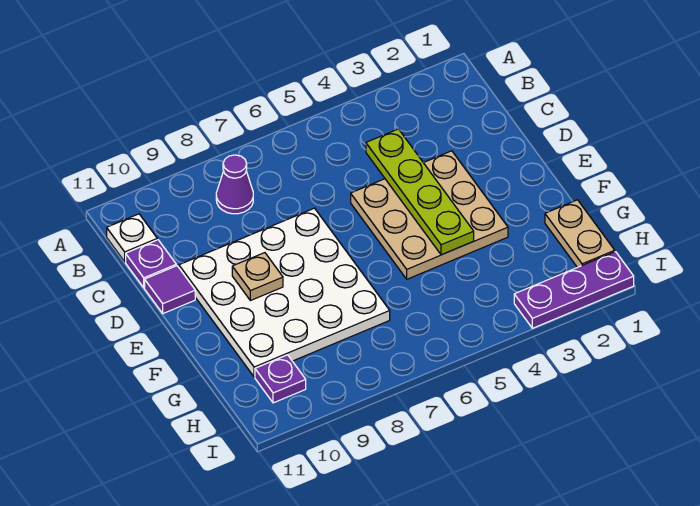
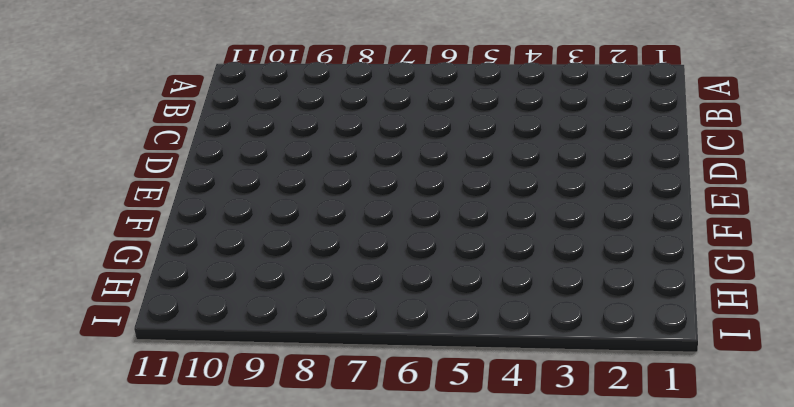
none -> purple 1x1 cone [216,155,253,214]
none -> white 1x1 plate [107,214,157,262]

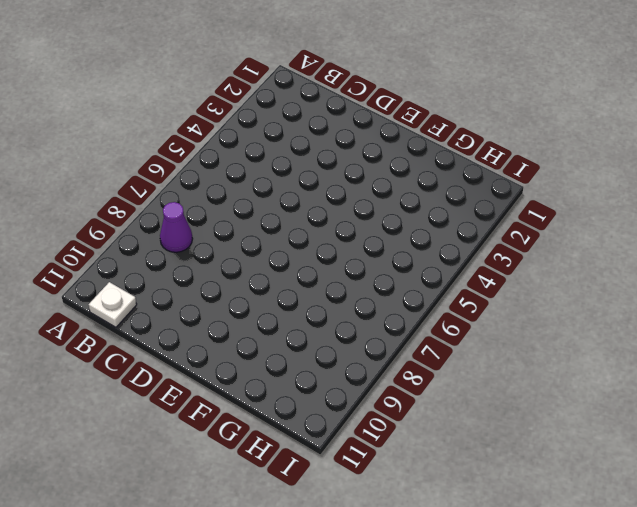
none -> purple 1x1 plate [126,240,176,288]
none -> tan 3x3 plate [351,151,508,279]

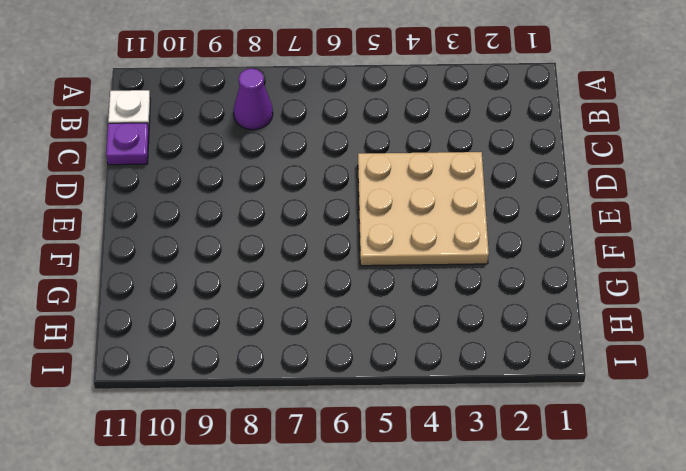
none -> white 4x4 plate [179,208,390,377]
none -> purple 1x1 tile [145,266,195,313]

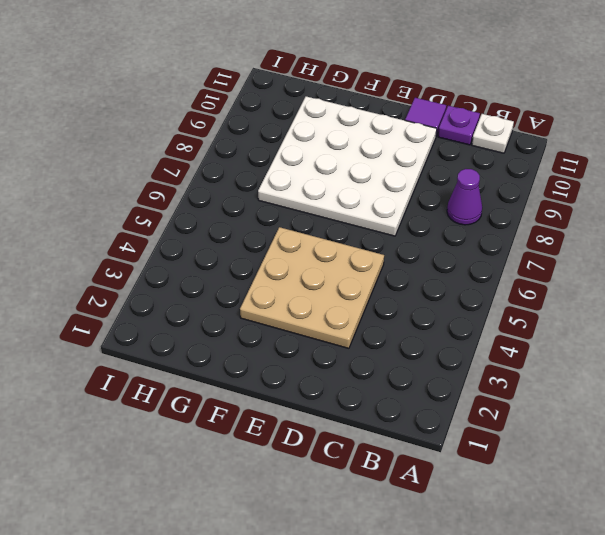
none -> tan 1x2 plate [545,200,615,267]
none -> purple 1x1 plate [255,355,306,403]

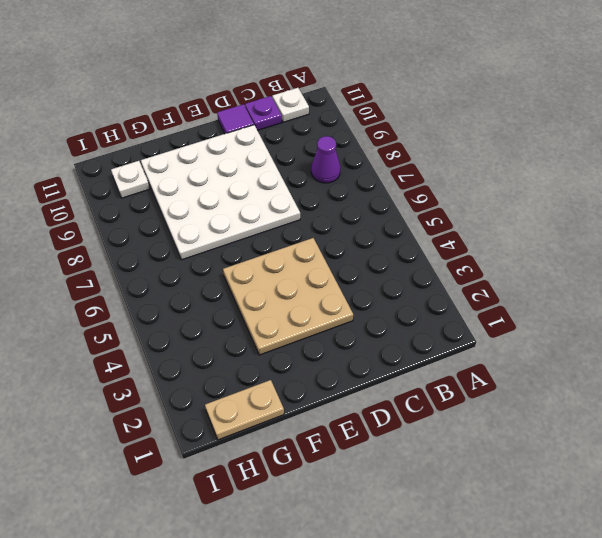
white 1x1 plate [111,161,150,198] -> purple 1x1 plate [255,355,306,403]
none -> purple 1x3 plate [514,252,634,328]
none -> lime 1x4 plate [366,129,474,255]

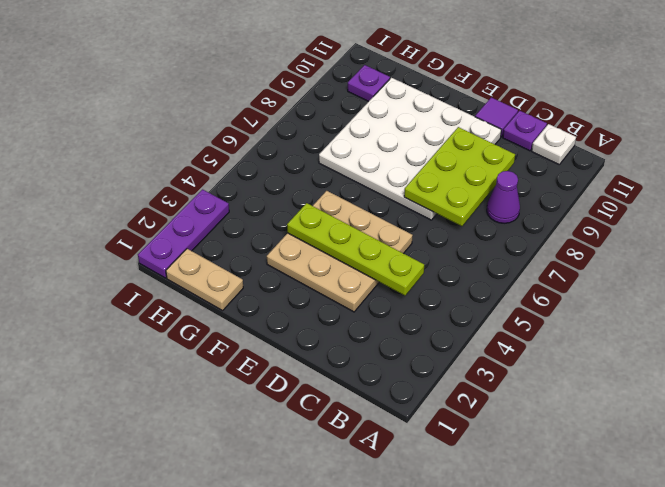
lime 2x3 plate [404,127,515,226] -> none
none -> tan 1x1 plate [232,253,283,301]

